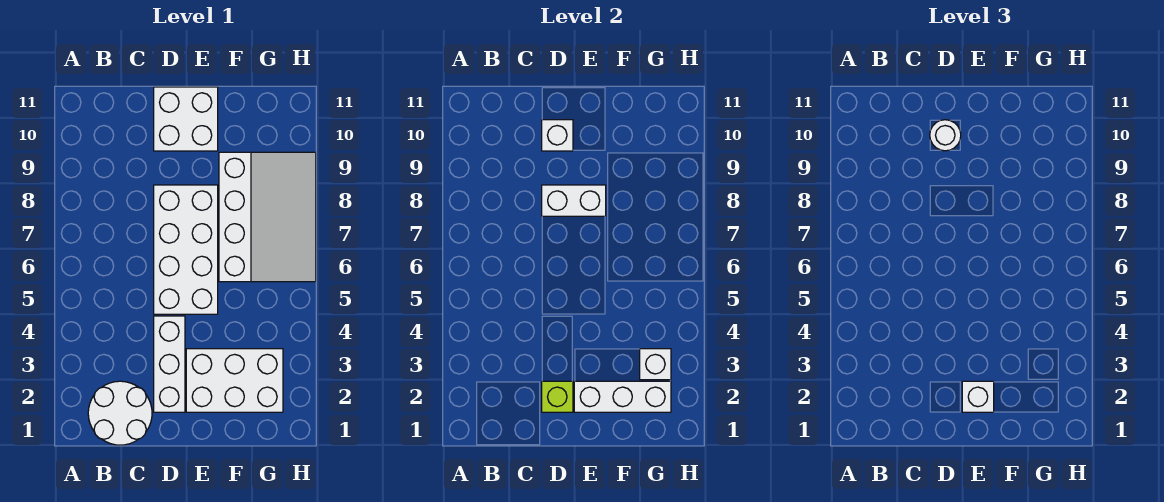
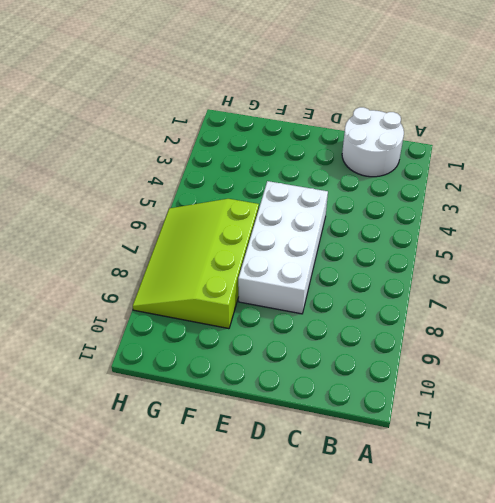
lime 3x4 slope [133,199,259,329] -> white 3x4 slope [219,152,316,282]
none -> white 1x3 brick [154,316,185,412]
none -> white 2x2 brick [154,87,218,151]
none -> white 2x3 brick [186,349,283,412]

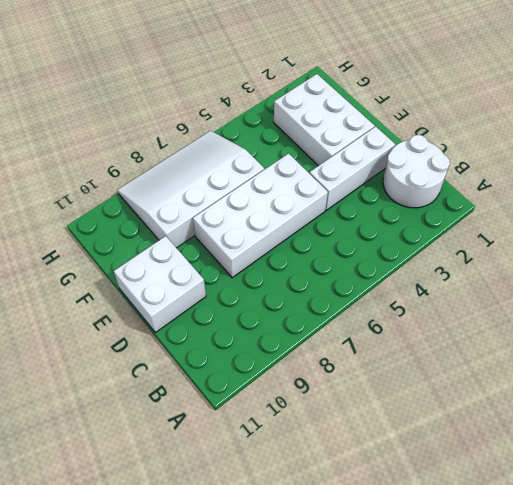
none -> lime 1x1 brick [542,381,573,412]
none -> white 1x2 brick [542,185,606,216]
none -> white 1x1 brick [542,120,573,151]

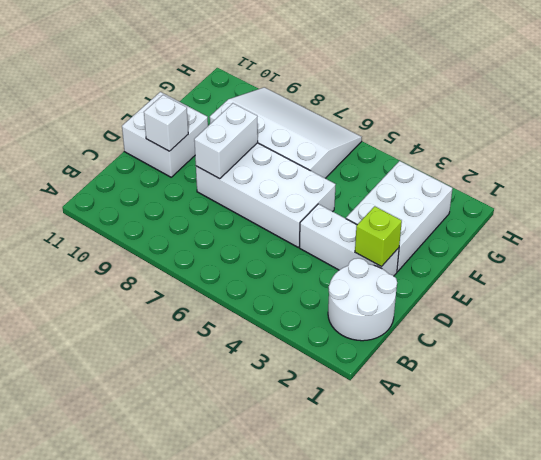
none -> white 1x3 brick [574,381,671,412]
none -> white 1x1 brick [640,349,671,380]
none -> white 1x1 round brick [930,120,961,151]

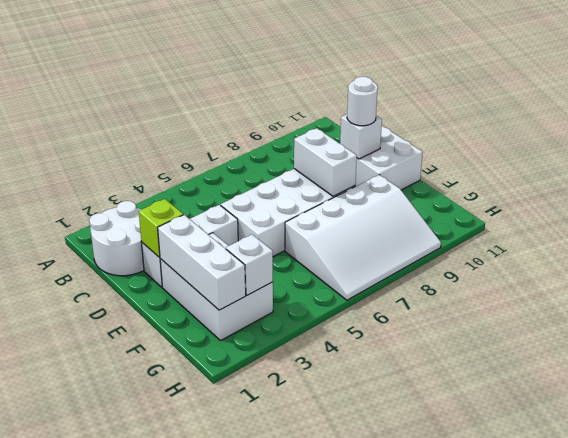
none -> white 1x1 brick [962,381,994,412]

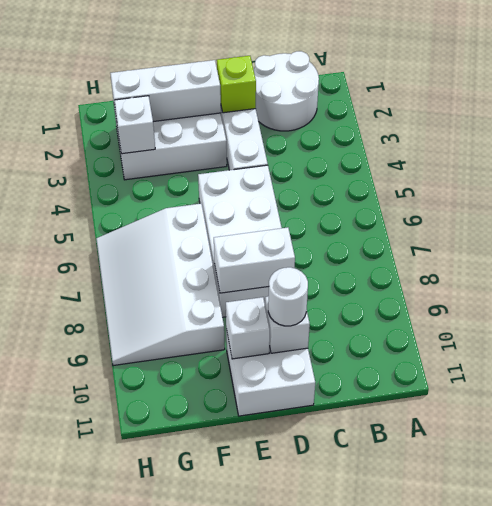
white 1x1 brick [226,297,270,359] -> white 1x1 brick moved to [962,381,994,412]

